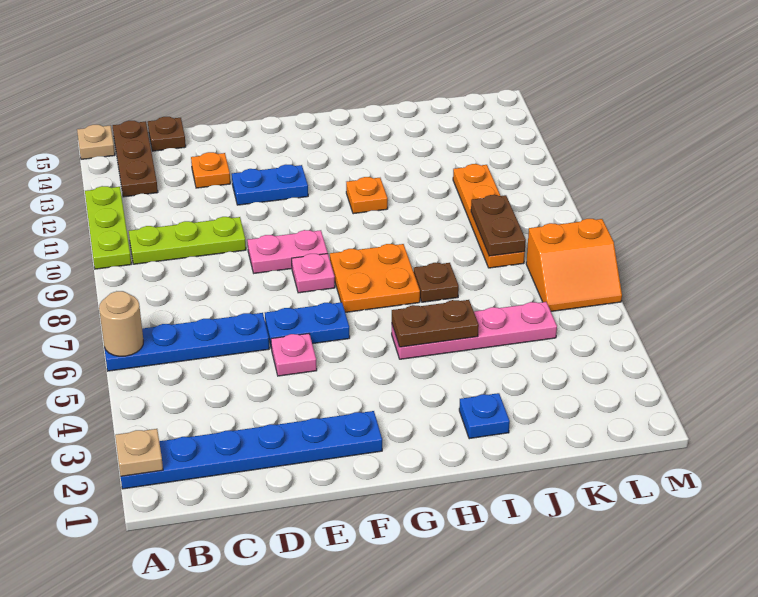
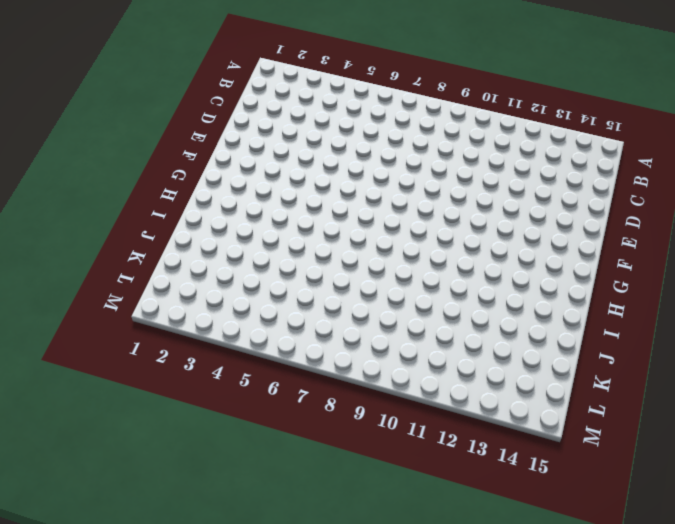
none -> blue 1x6 plate [121,411,382,489]
none -> blue 1x4 plate [104,313,269,371]
none -> lime 1x3 plate [85,186,131,269]

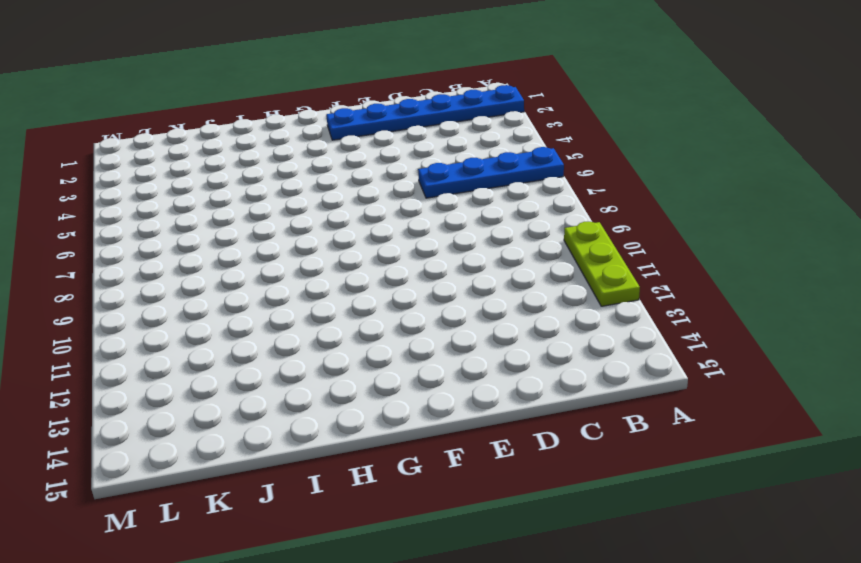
none -> tan 1x1 plate [77,125,115,159]
none -> lime 1x3 plate [129,217,246,264]
none -> brown 1x3 plate [113,121,158,197]

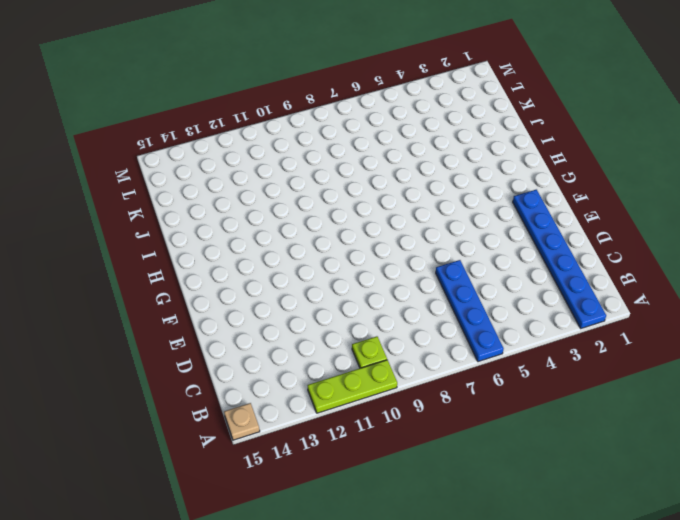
lime 1x1 plate [352,336,387,368] -> lime 1x3 plate [129,217,246,264]
none -> brown 1x3 plate [113,121,158,197]
none -> brown 1x1 plate [148,117,186,151]
none -> orange 1x1 plate [191,152,230,188]

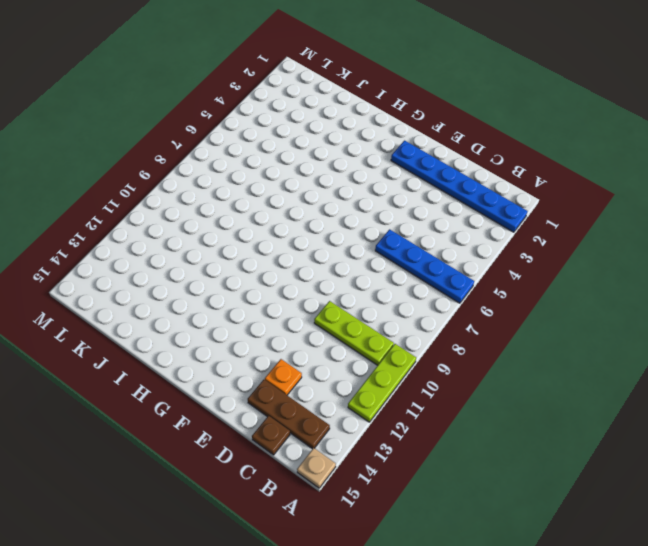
brown 1x3 plate [248,379,330,449] -> brown 1x3 plate turned to [113,121,158,197]
none -> pink 1x1 plate [271,334,317,376]
none -> blue 1x2 plate [265,302,350,346]
none -> pink 1x2 plate [247,230,328,273]

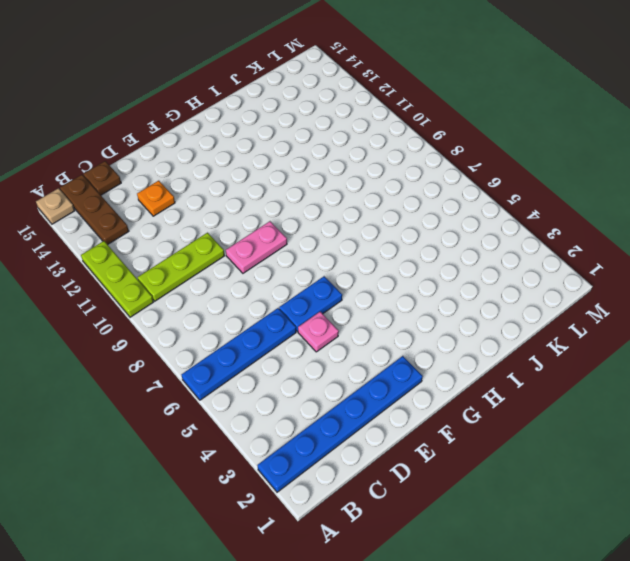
none -> blue 1x2 plate [232,165,308,205]
none -> pink 1x1 plate [292,254,335,293]
none -> orange 2x2 plate [330,244,420,312]

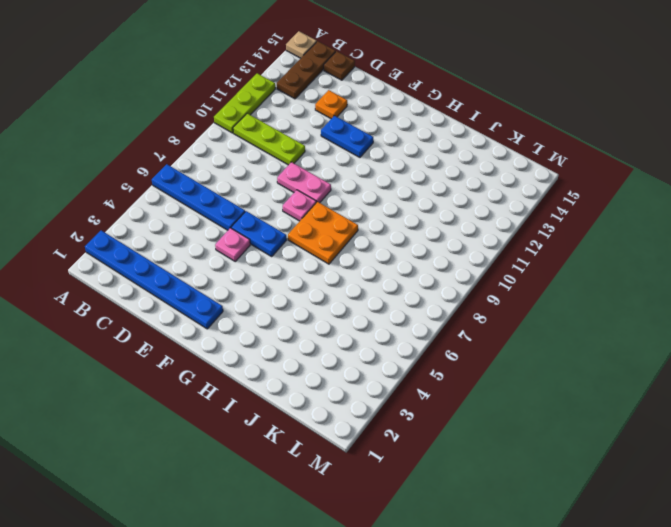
none -> pink 1x4 plate [392,302,557,359]
none -> orange 1x1 plate [346,177,388,214]
none -> blue 1x1 plate [459,393,510,439]

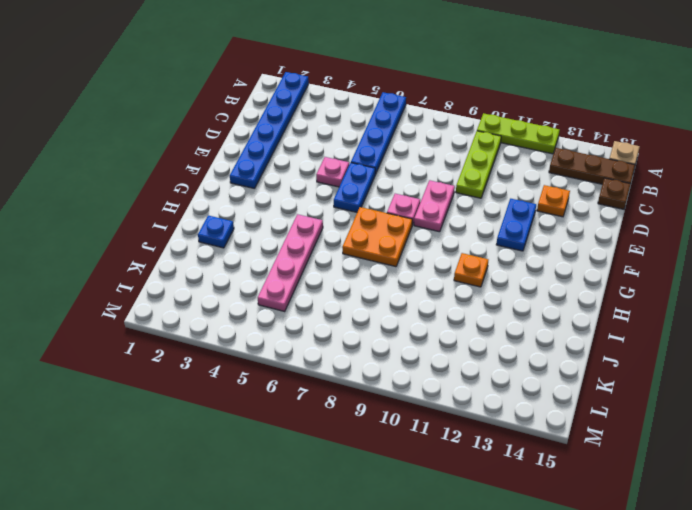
none -> brown 1x1 plate [414,263,459,302]
none -> orange 1x4 plate [453,164,525,268]
none -> orange 2x2 slope [526,219,622,311]

